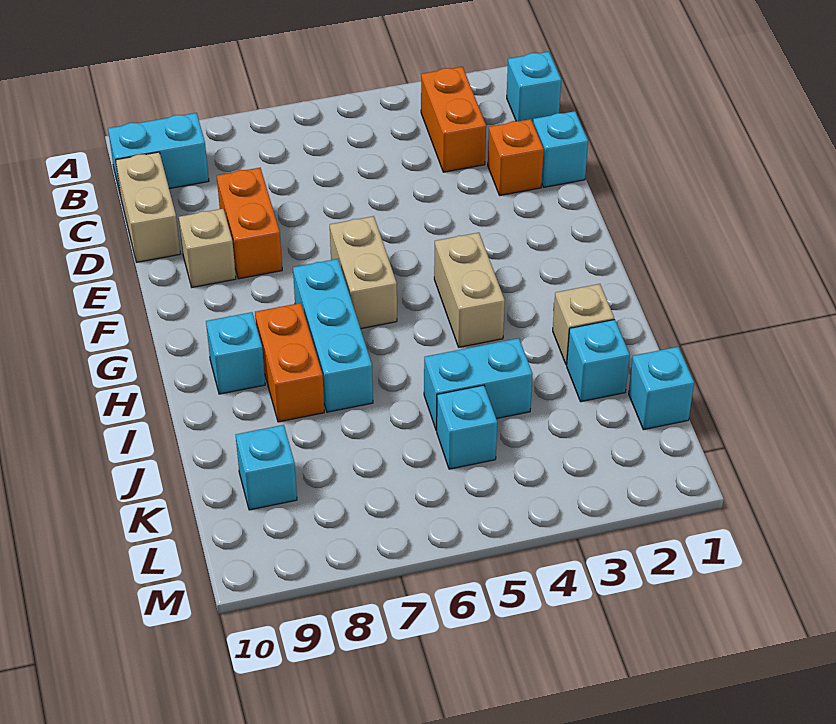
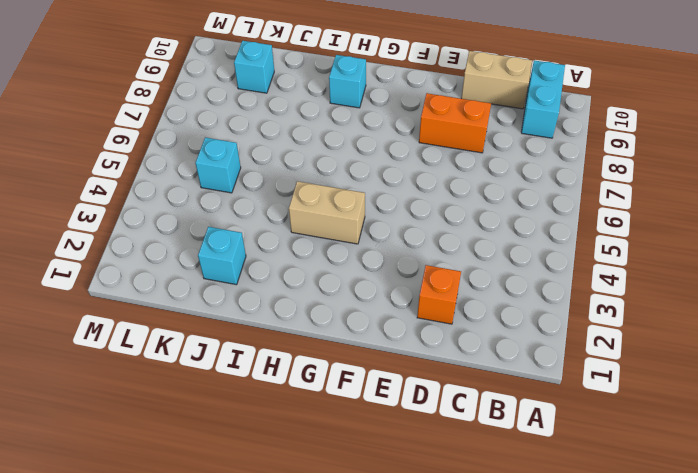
none -> cyan 1x1 brick [507,52,561,122]
none -> orange 1x2 brick [421,67,486,172]
none -> cyan 1x1 brick [533,111,588,187]

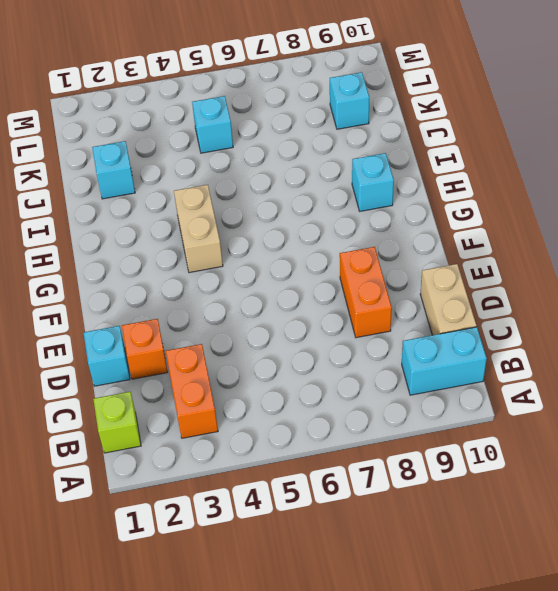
lime 1x1 brick [93,392,141,453] -> cyan 1x1 brick [507,52,561,122]
none -> tan 1x1 brick [179,209,236,287]
none -> tan 1x2 brick [330,216,397,329]
none -> cyan 1x3 brick [293,259,373,412]

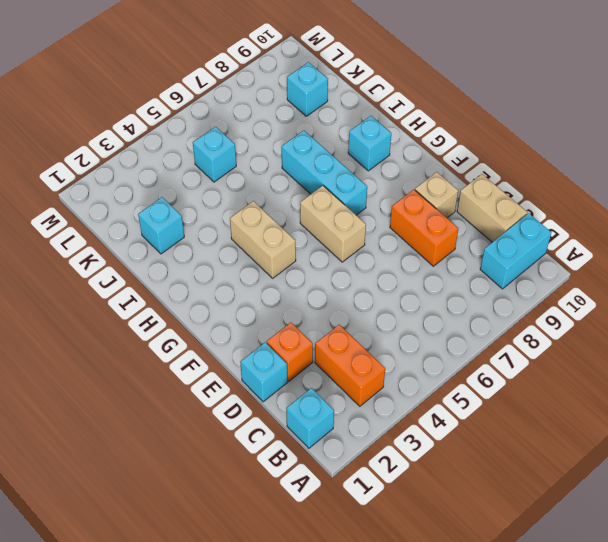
none -> orange 1x2 brick [255,303,324,422]
none -> tan 1x1 brick [553,284,614,365]
none -> cyan 1x2 brick [424,338,533,431]

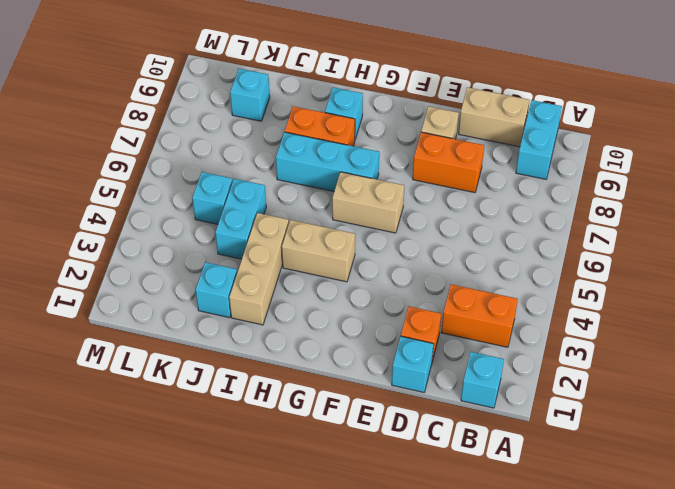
tan 1x3 brick [229,213,289,325] -> tan 1x1 brick [553,284,614,365]
none -> cyan 1x1 brick [629,347,694,430]

